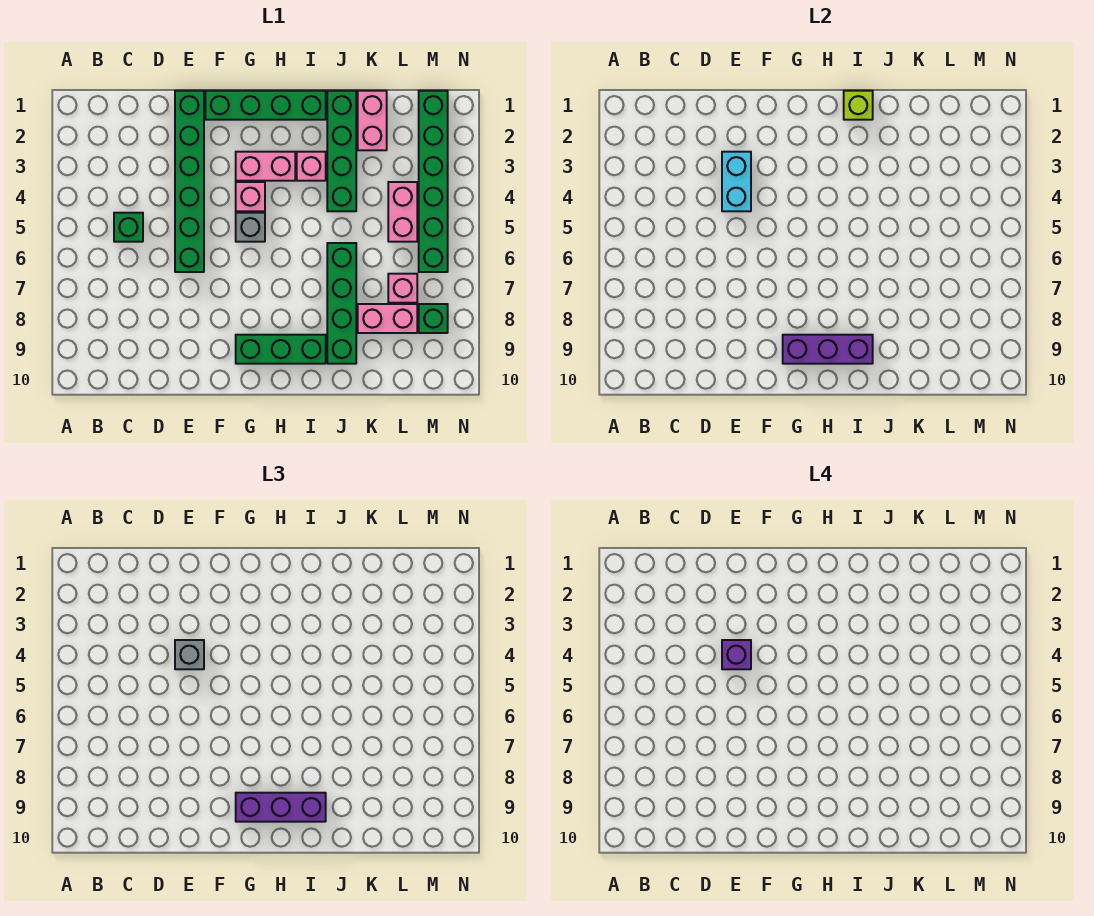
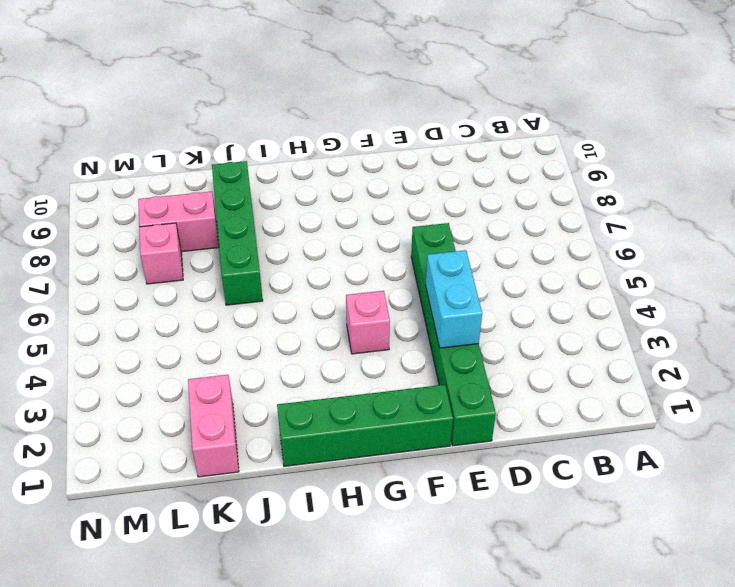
none -> green 1x1 brick [114,213,143,242]
none -> pink 1x2 brick [236,152,295,181]
none -> grey 1x1 brick [236,213,265,242]

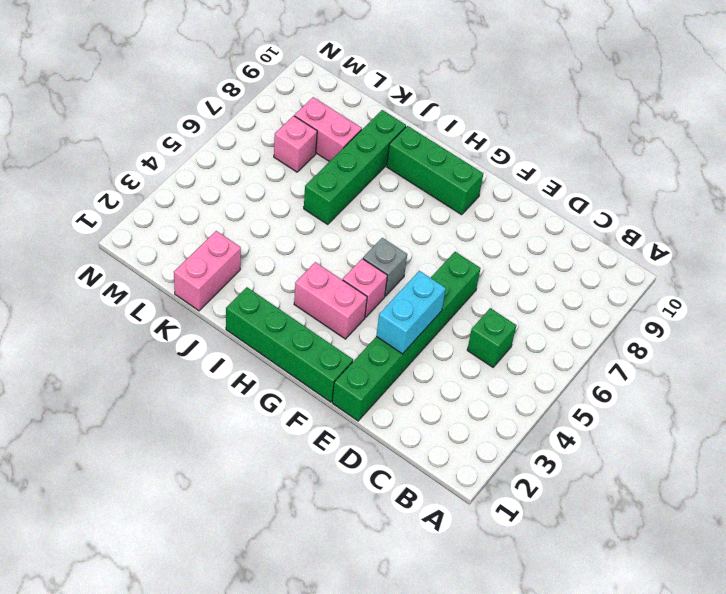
none -> pink 1x1 brick [297,152,326,181]
none -> green 1x4 brick [327,91,356,211]
none -> pink 1x2 brick [388,182,417,242]

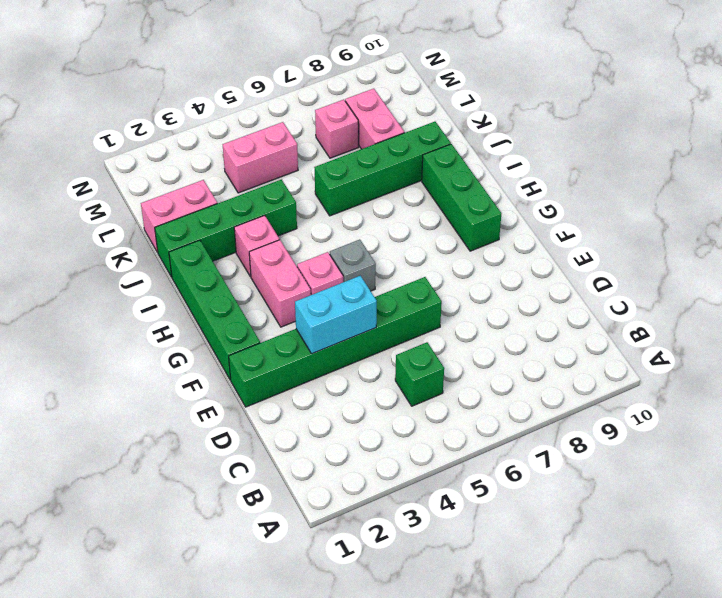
none -> green 1x6 brick [419,91,448,272]
none -> green 1x1 brick [419,304,448,333]
none -> purple 1x3 brick [783,335,873,364]

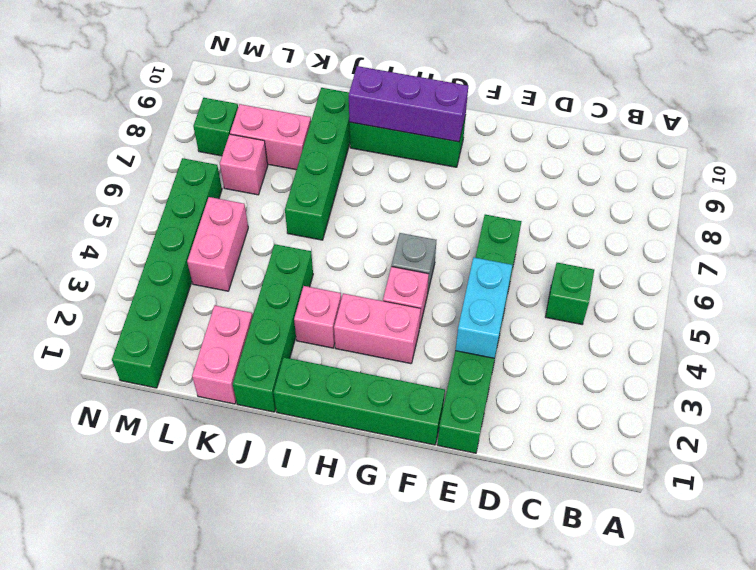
none -> lime 1x1 brick [844,91,873,120]
none -> grey 1x1 brick [175,640,204,669]
none -> purple 1x3 brick [236,793,326,822]

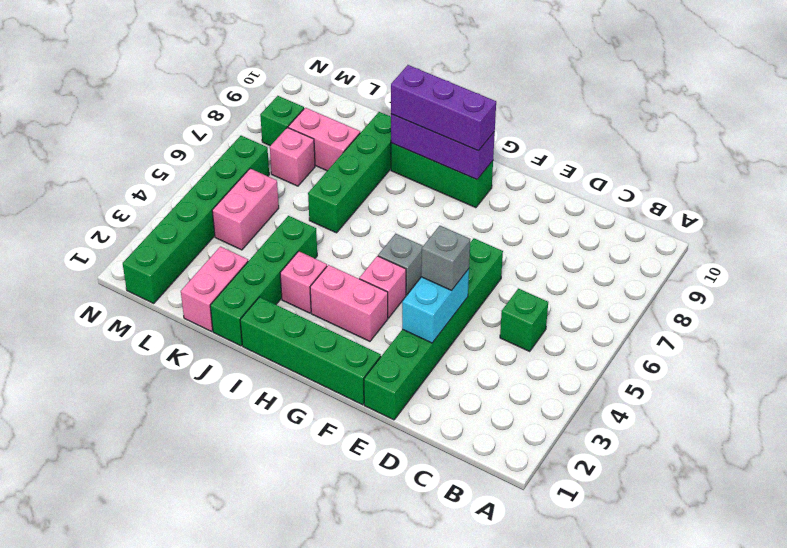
none -> lime 1x1 brick [844,91,873,120]
none -> purple 1x1 brick [722,640,751,669]

